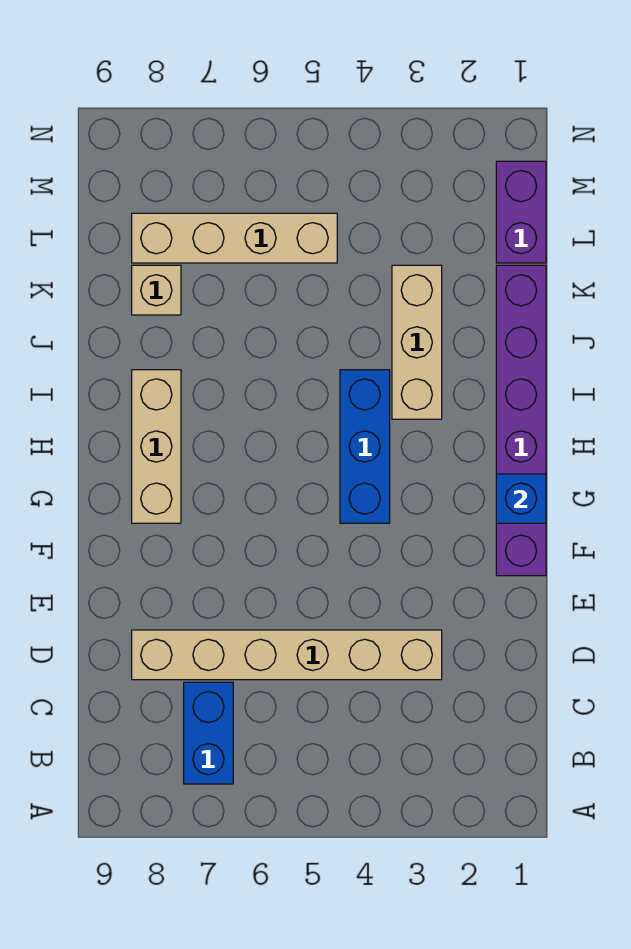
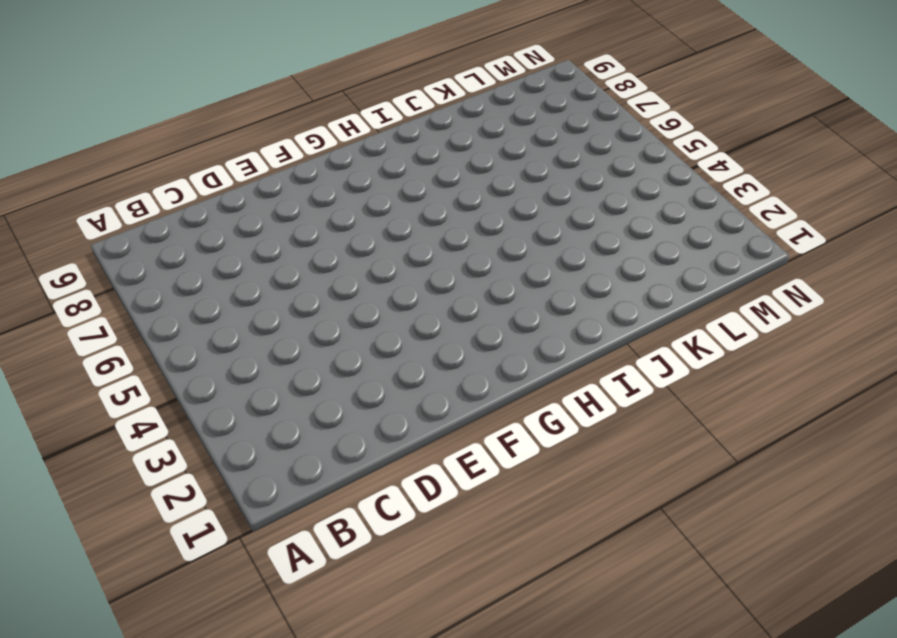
none -> blue 1x2 brick [184,682,233,784]
none -> tan 1x6 brick [132,630,442,680]

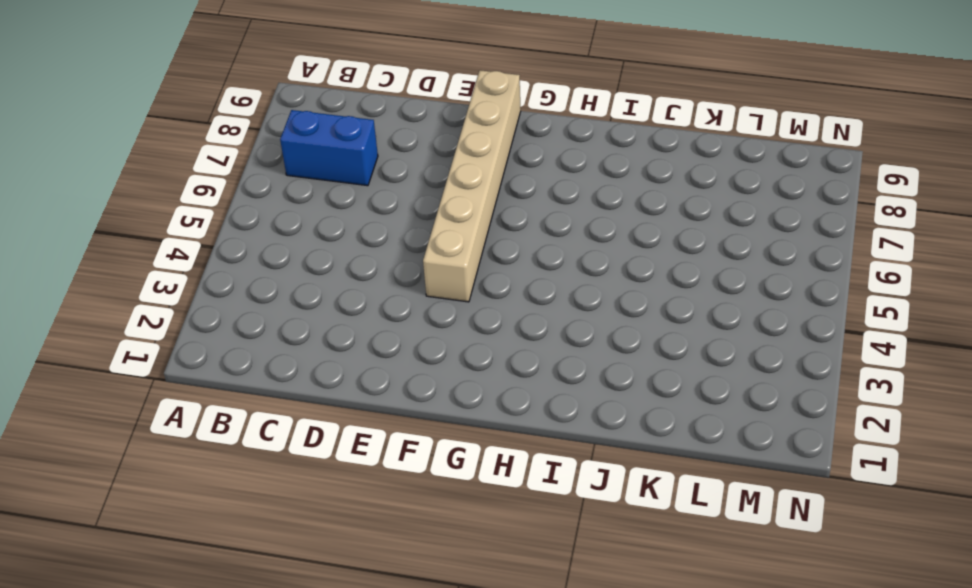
tan 1x6 brick [423,70,521,302] -> tan 1x6 brick moved to [132,630,442,680]
none -> purple 1x6 brick [496,265,546,576]
none -> blue 1x3 brick [340,370,390,523]

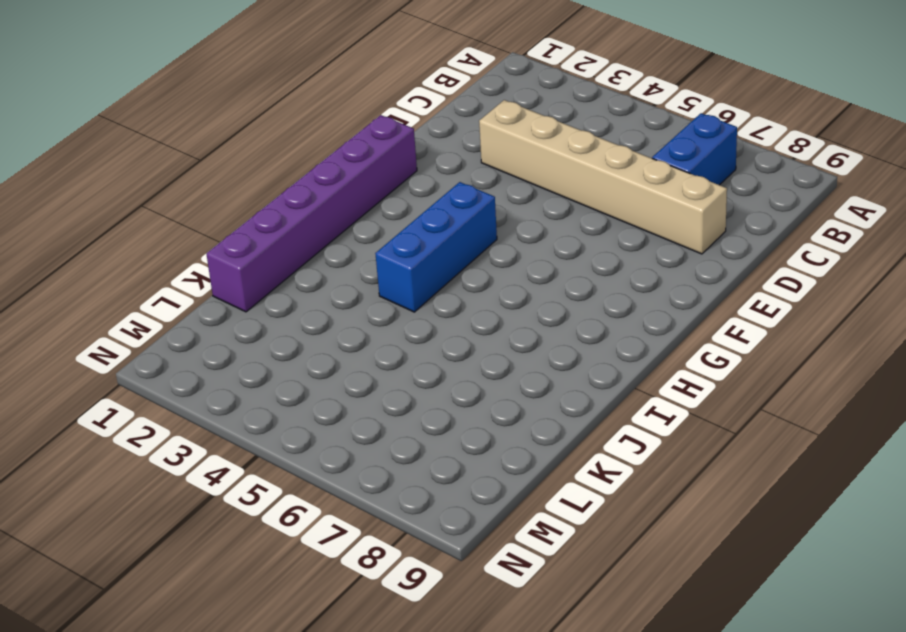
none -> tan 1x3 brick [132,370,181,523]
none -> tan 1x3 brick [392,265,442,419]

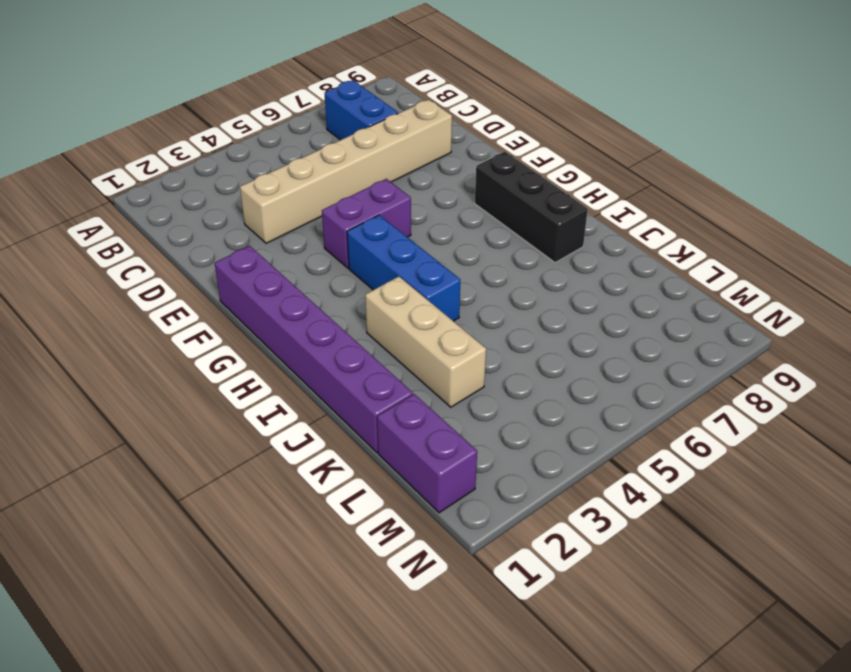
purple 1x2 brick [322,179,411,268] -> none
black 1x3 brick [475,152,588,263] -> tan 1x3 brick [132,370,181,523]
none -> tan 1x1 brick [132,265,181,315]
none -> tan 1x4 brick [132,213,337,263]

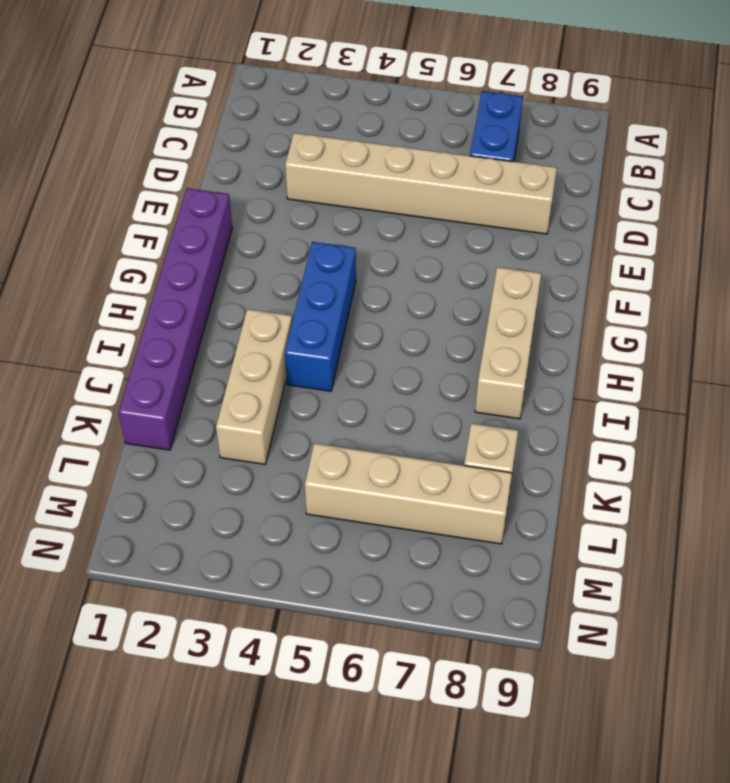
none -> purple 1x2 brick [496,161,546,263]
none -> blue 1x1 brick [496,474,546,523]

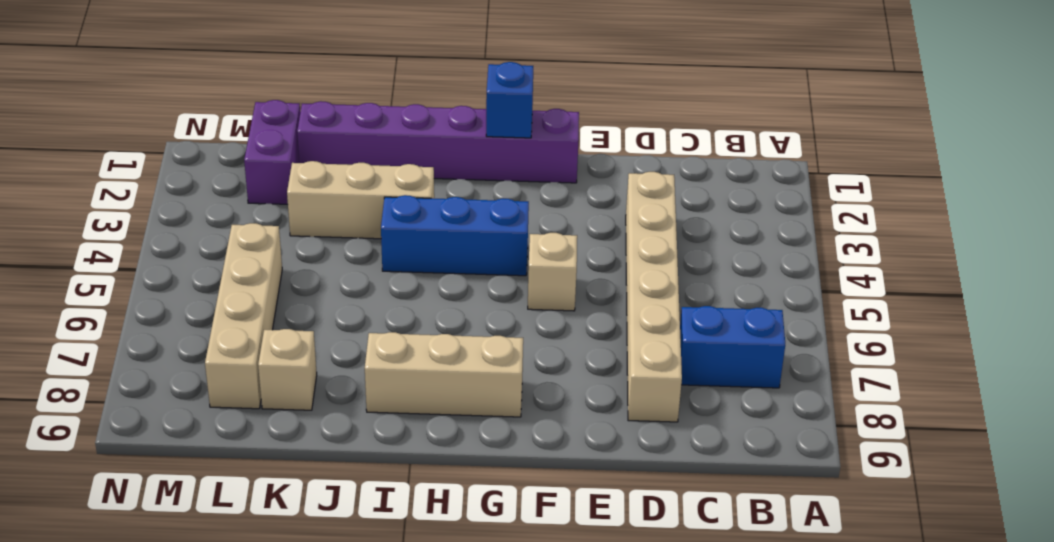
tan 1x1 brick [528,233,577,311] -> none
purple 1x2 brick [244,100,300,204] -> purple 1x2 brick turned to [496,161,546,263]

